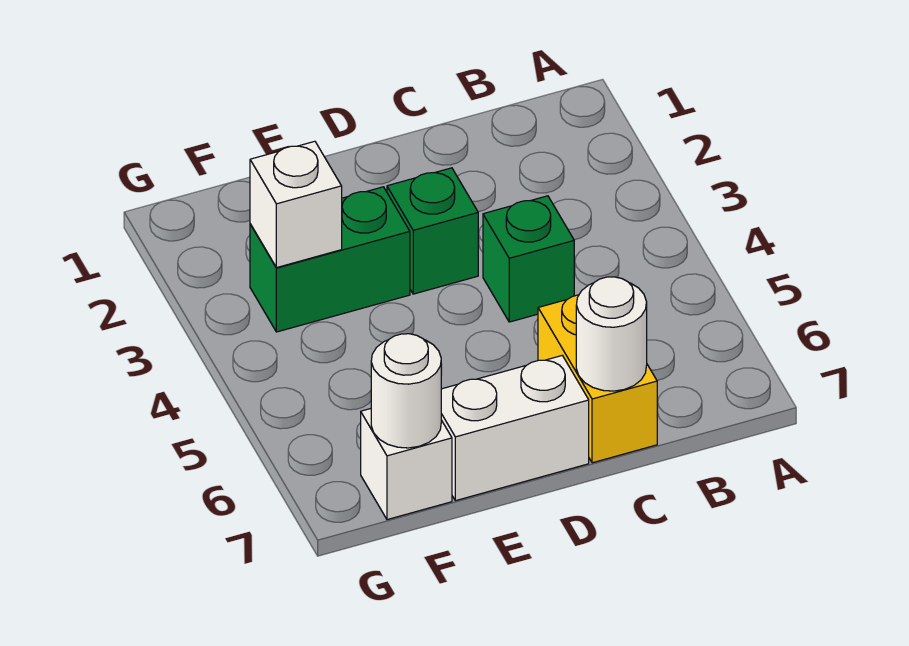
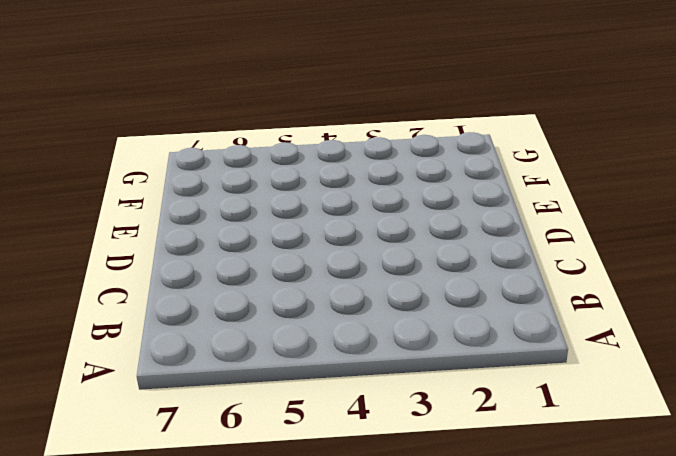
none -> green 1x1 brick [483,196,574,322]
none -> yellow 1x2 brick [538,295,657,463]

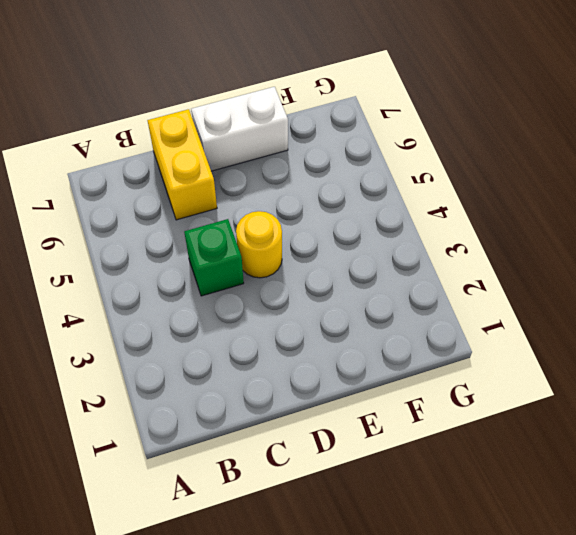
yellow 1x1 round brick [236,211,282,278] -> none
none -> green 1x1 brick [387,168,478,294]
none -> green 1x2 brick [250,187,410,332]

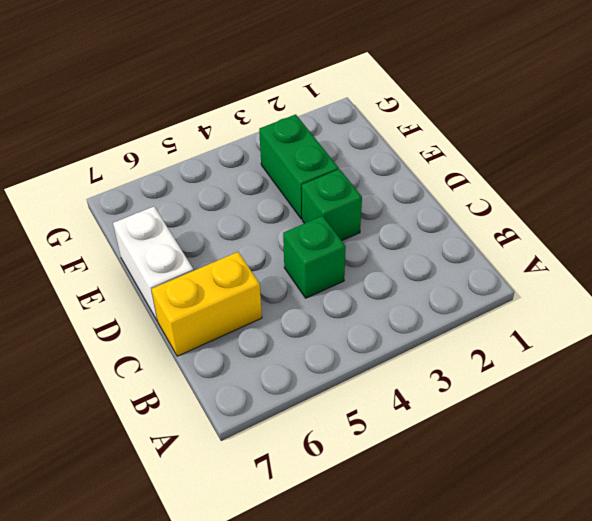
none -> white 1x1 brick [361,409,452,520]
none -> white 1x1 round brick [576,277,647,391]

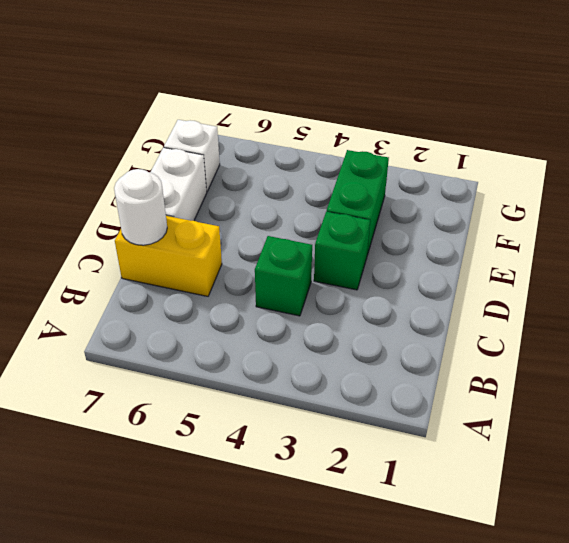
none -> white 1x1 brick [250,141,342,268]
none -> white 1x1 round brick [371,334,441,448]

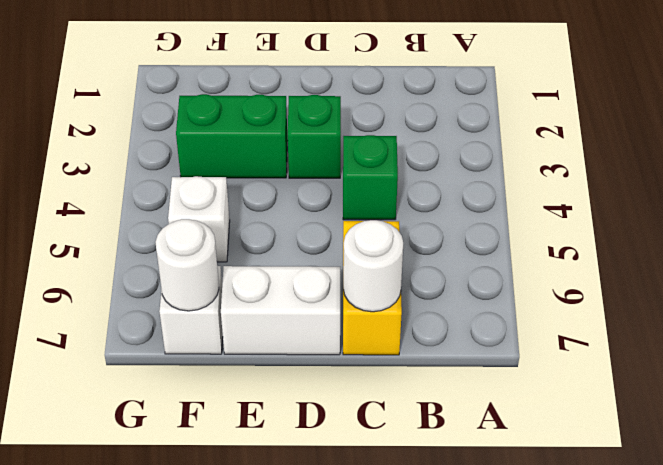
white 1x1 brick [168,176,230,262] -> white 1x1 brick moved to [250,141,342,268]

